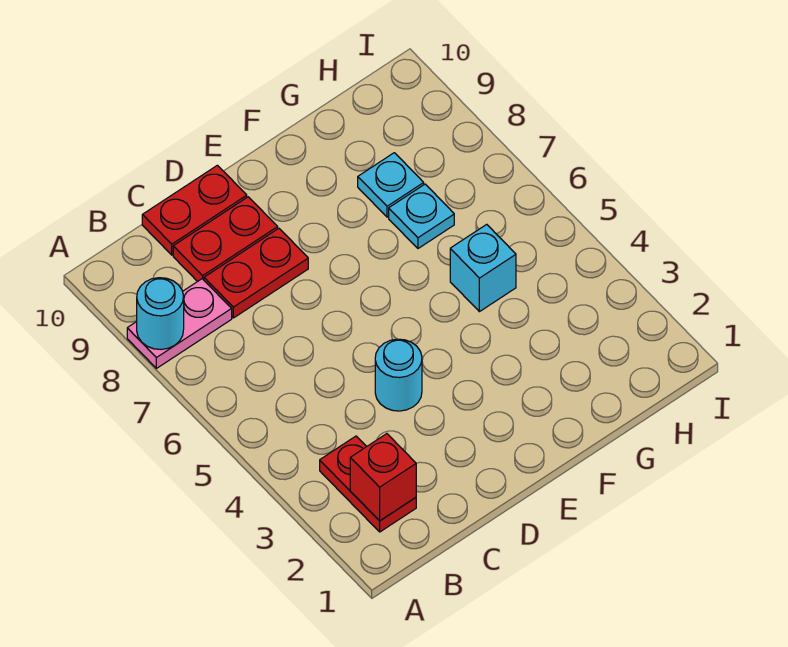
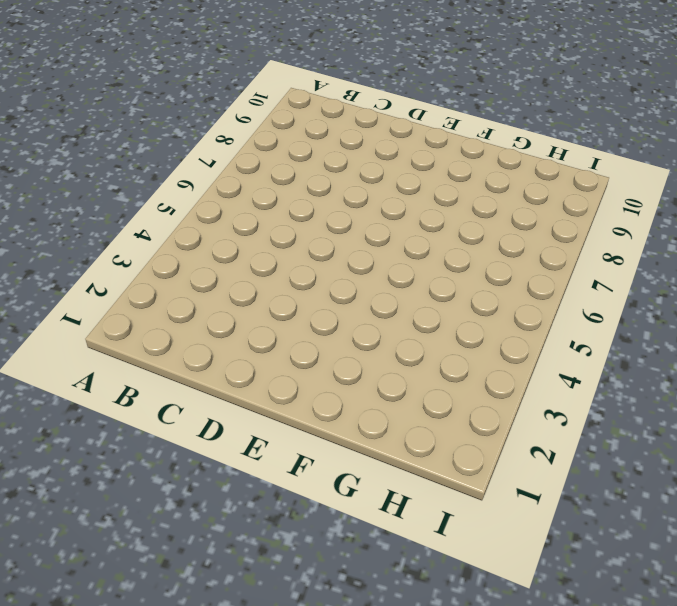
none -> pink 1x2 plate [127,279,232,368]
none -> red 1x2 plate [320,436,416,532]

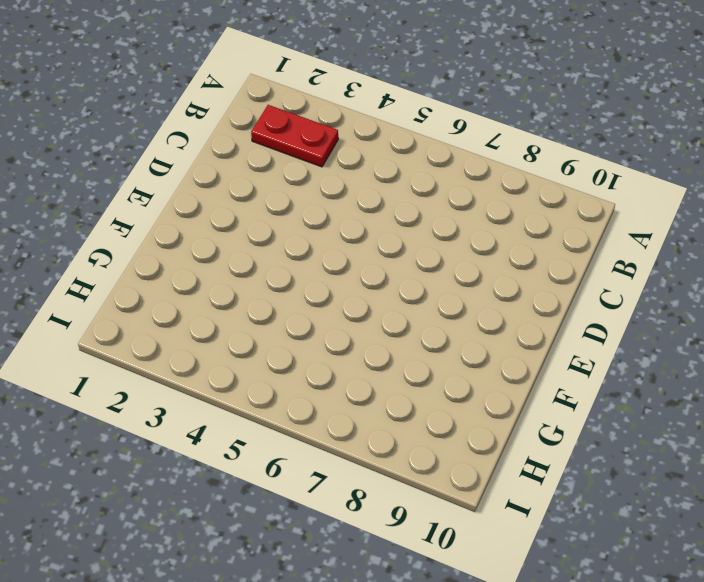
none -> pink 1x2 plate [127,279,232,368]
none -> red 1x2 plate [204,228,308,318]

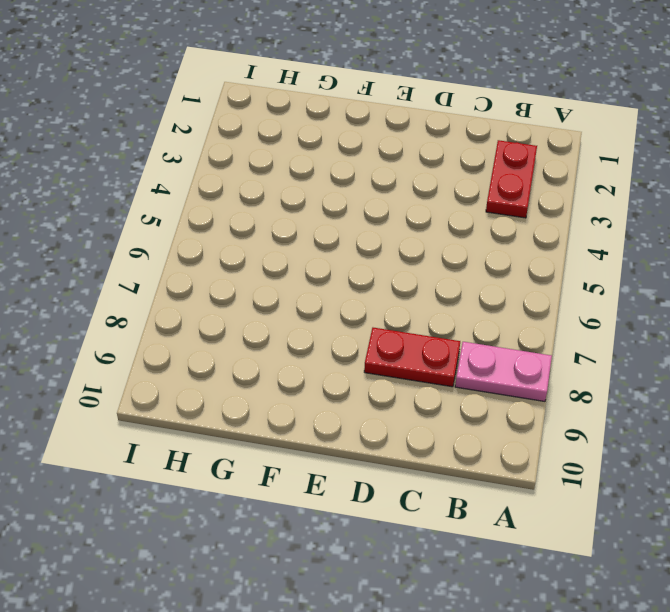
none -> red 1x2 plate [173,197,278,282]
none -> red 1x2 plate [142,165,247,255]

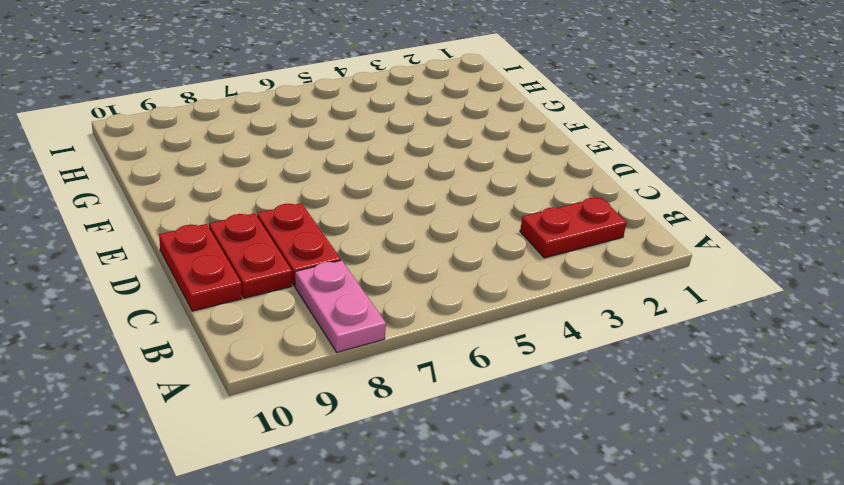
none -> cyan 1x1 round brick [375,339,422,411]
none -> cyan 1x1 brick [450,224,516,312]

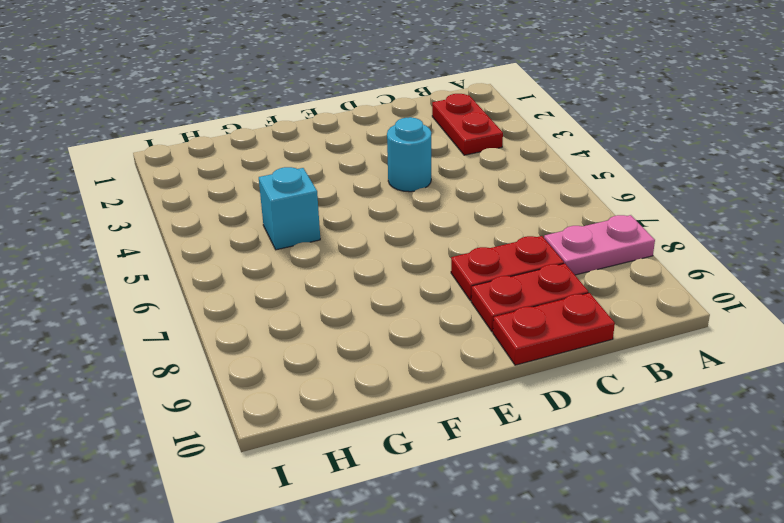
none -> cyan 1x1 plate [389,184,454,248]
none -> cyan 1x1 plate [358,153,424,217]

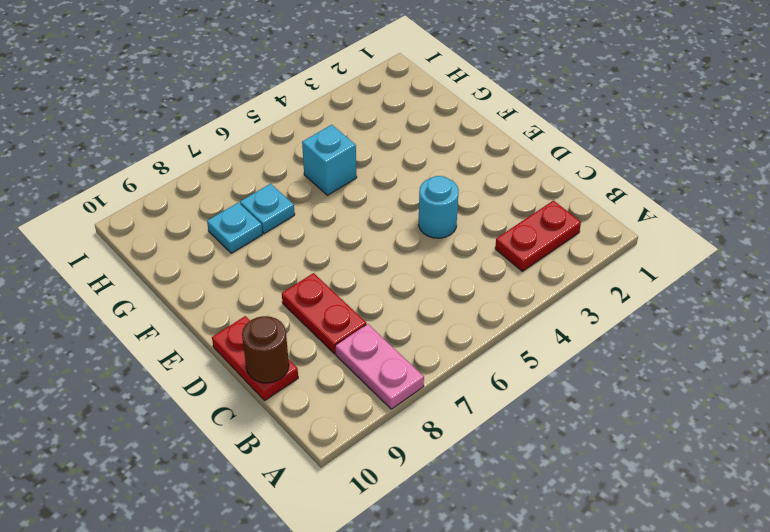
brown 1x1 round brick [242,316,289,383] -> none
none -> red 1x2 plate [173,197,278,282]
none -> cyan 1x1 round brick [137,278,184,349]

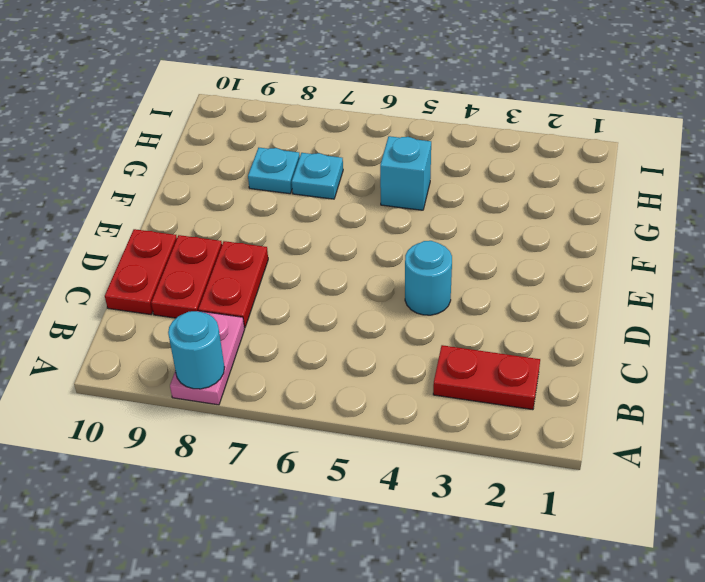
none -> red 1x1 brick [350,434,416,521]

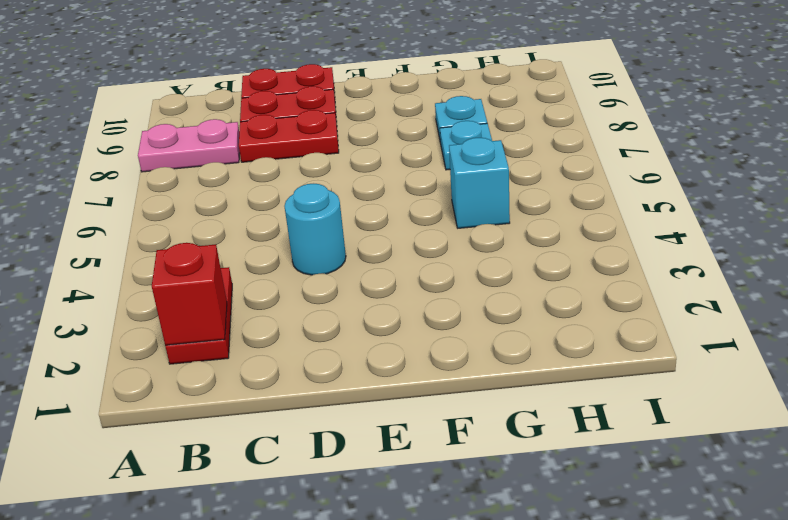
none -> cyan 1x1 round brick [137,278,184,349]

